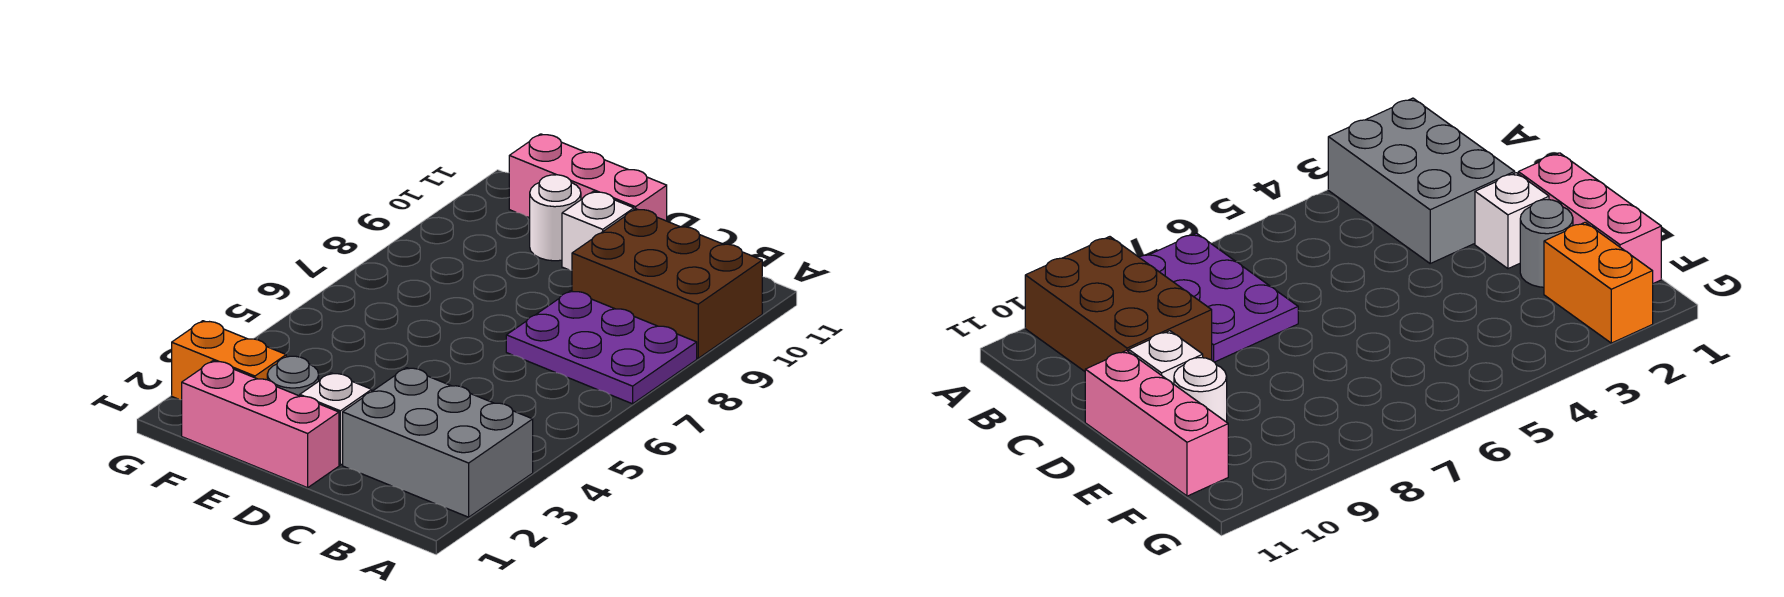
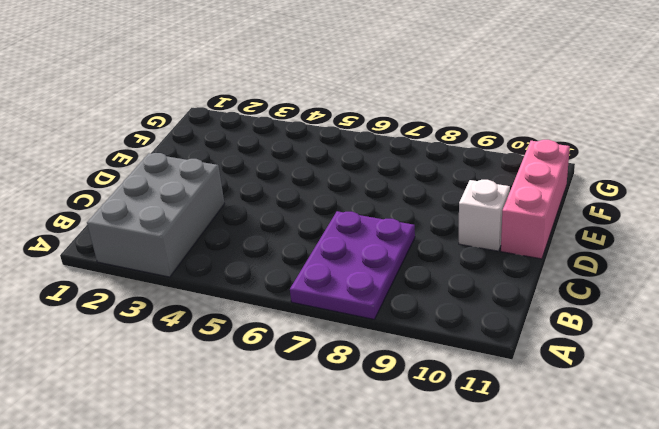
none -> brown 2x3 brick [572,209,762,358]
none -> pink 1x3 brick [182,361,339,488]

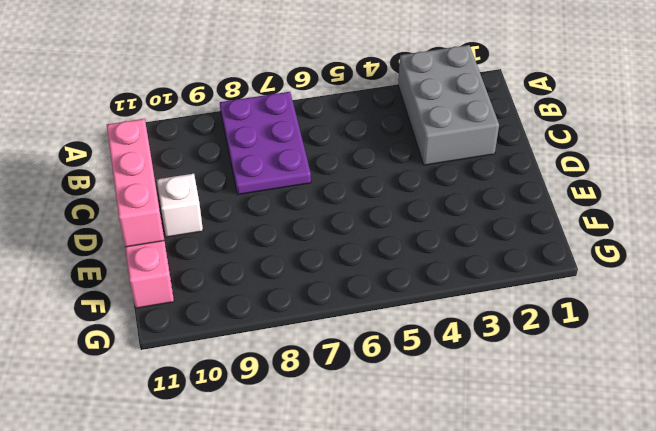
pink 1x3 brick [107,119,164,247] -> pink 1x3 brick moved to [182,361,339,488]
none -> brown 2x3 brick [572,209,762,358]
none -> white 1x1 brick [300,373,372,465]

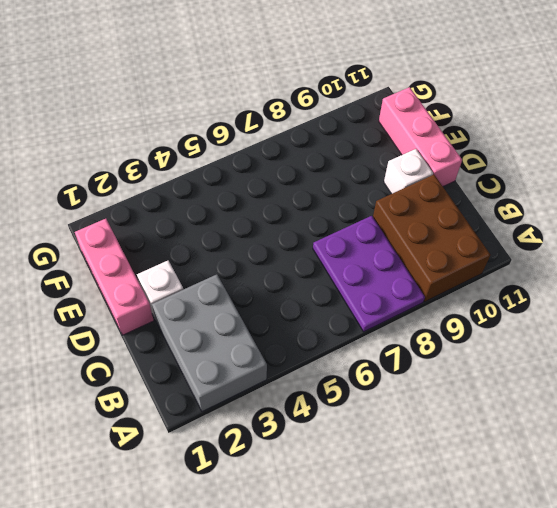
none -> grey 1x1 round brick [267,356,319,396]
none -> white 1x1 round brick [530,175,581,261]

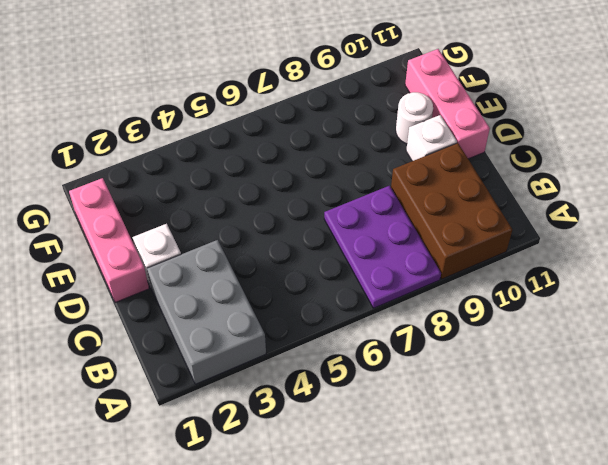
none -> grey 1x1 round brick [267,356,319,396]
none -> orange 1x2 brick [172,321,286,400]

